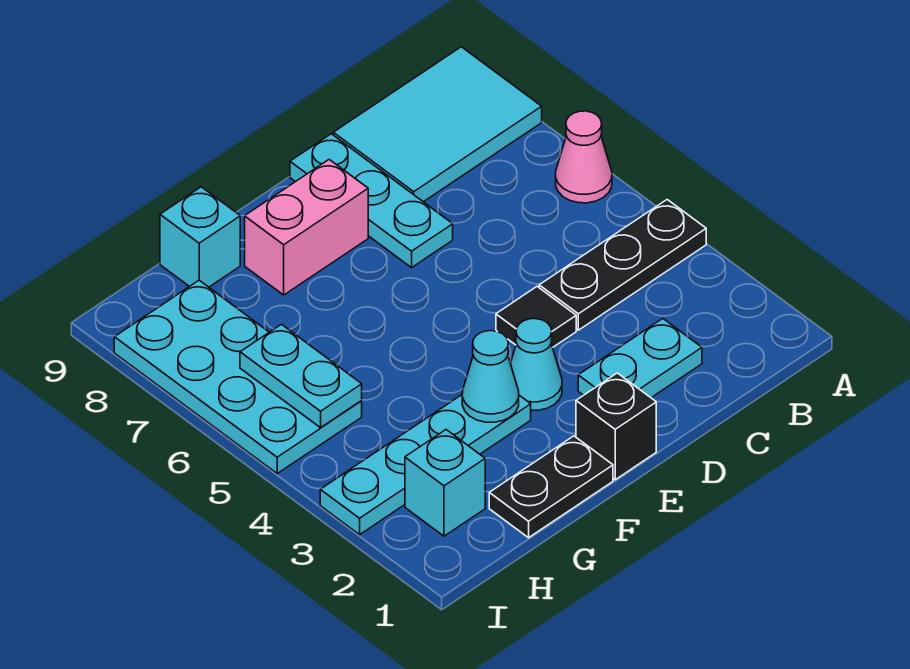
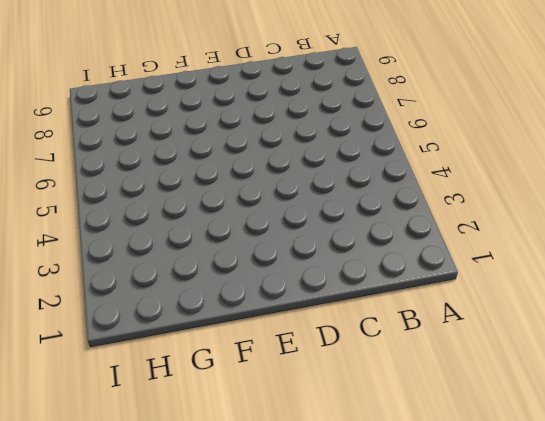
none -> black 1x3 plate [539,200,706,330]
none -> pink 1x1 cone [556,111,612,203]
none -> cyan 2x3 tile [333,47,542,202]

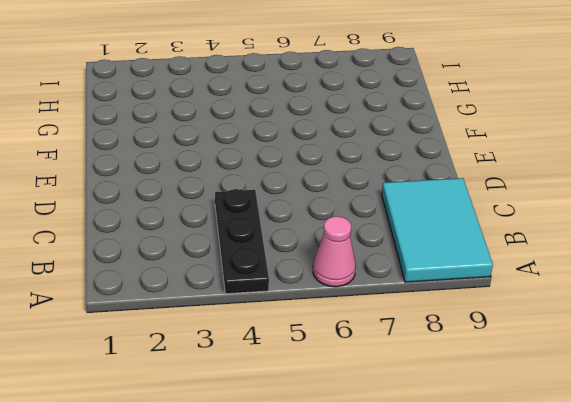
none -> cyan 1x2 plate [578,319,702,398]
none -> black 1x1 tile [496,287,576,347]
none -> cyan 1x3 plate [290,134,453,268]

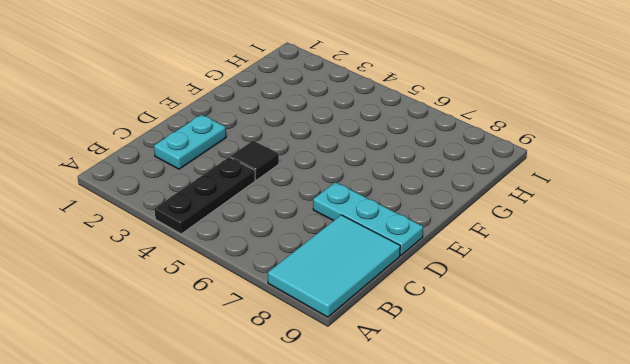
none -> pink 1x1 cone [556,111,612,203]
none -> black 1x1 brick [576,373,656,480]
none -> cyan 1x1 cone [510,319,562,410]

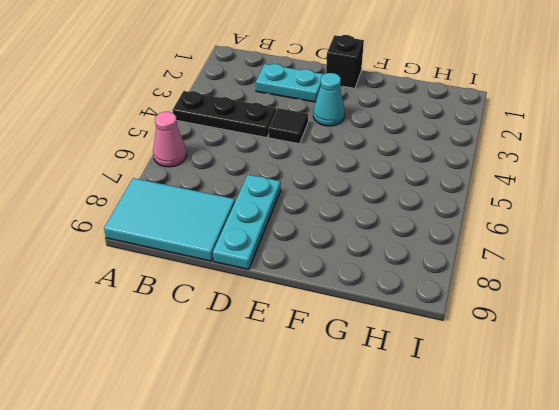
none -> pink 1x2 brick [245,160,368,295]
none -> black 1x2 plate [489,436,613,538]
none -> cyan 1x4 plate [320,395,531,535]

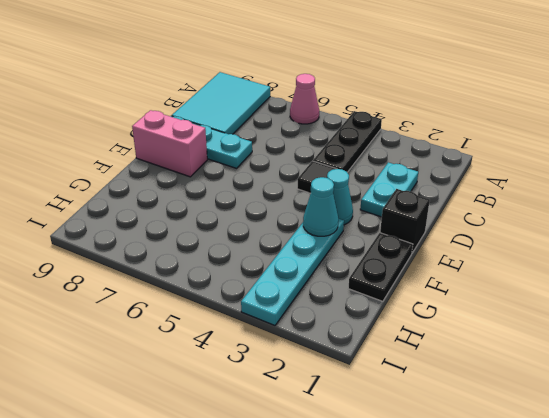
pink 1x2 brick [132,110,207,177] -> pink 1x2 brick turned to [245,160,368,295]
none -> cyan 1x1 brick [160,187,240,287]
none -> cyan 1x1 brick [405,430,485,536]
none -> cyan 2x4 plate [114,280,362,473]

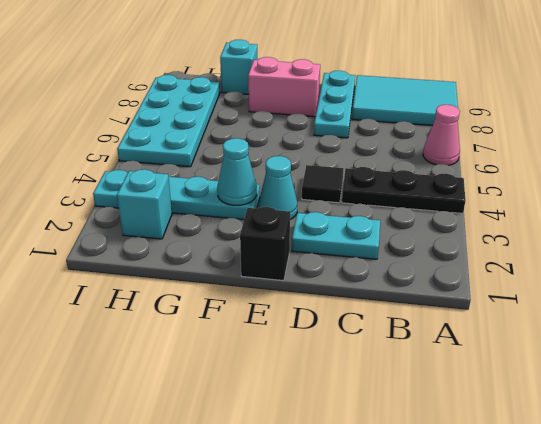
none -> black 1x2 plate [489,436,613,538]
none -> cyan 1x2 plate [240,324,362,428]

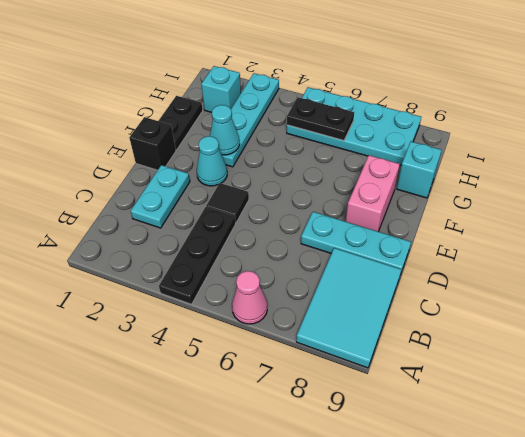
black 1x2 plate [287,97,354,141] -> cyan 1x2 plate [240,324,362,428]

